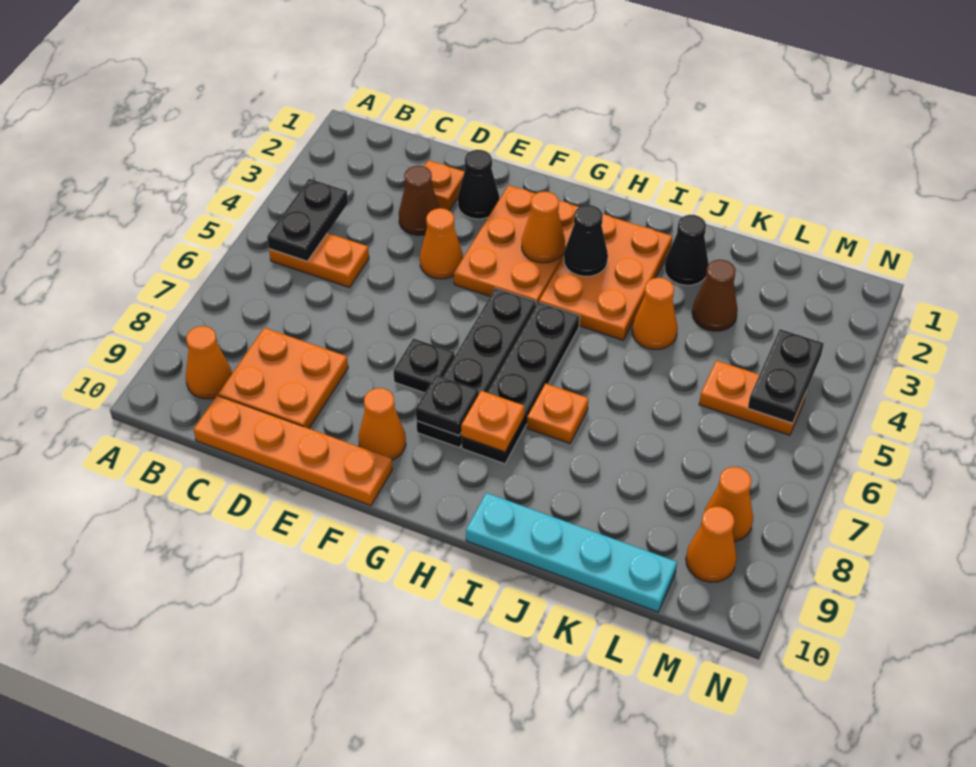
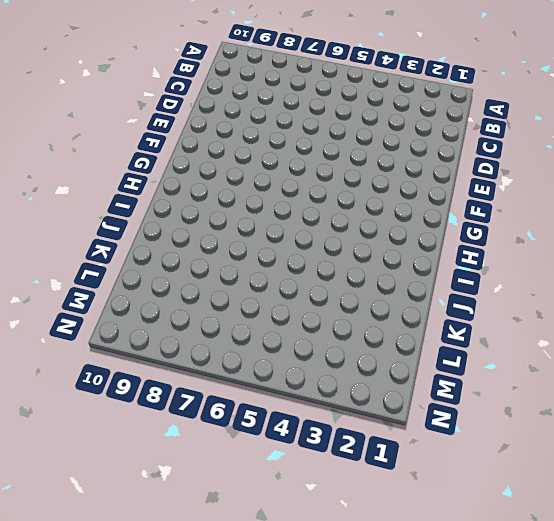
none -> orange 1x2 plate [269,233,369,287]
none -> orange 1x1 cone [186,326,232,399]
none -> orange 2x2 plate [218,328,348,428]

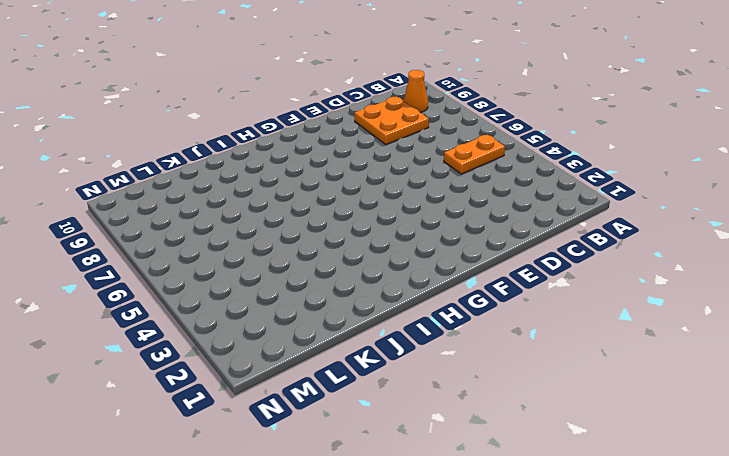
none -> orange 1x4 plate [194,395,392,506]
none -> orange 1x1 plate [424,160,464,210]
none -> brown 1x1 cone [399,166,439,235]

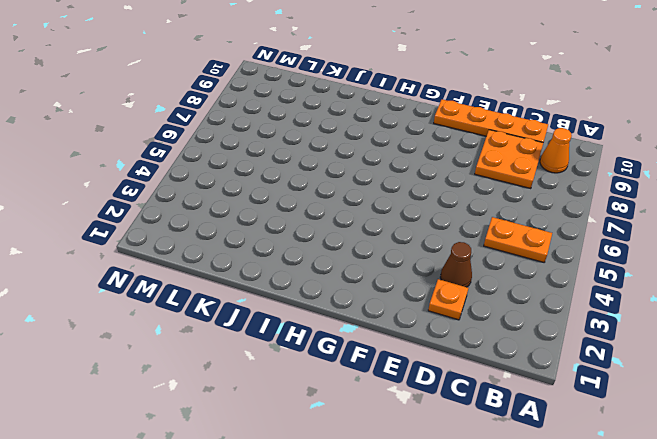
none -> black 1x1 cone [458,150,499,219]
none -> orange 1x1 cone [420,208,463,279]
none -> orange 2x3 plate [454,185,579,305]

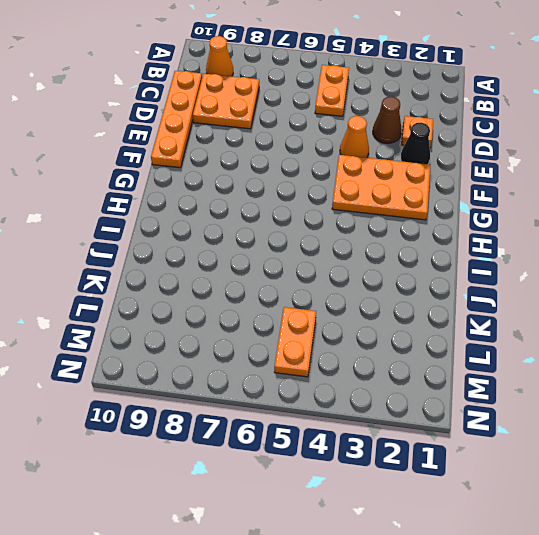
none -> black 1x1 plate [393,338,455,393]
none -> orange 1x1 cone [359,388,406,460]
none -> black 1x4 plate [416,288,536,448]

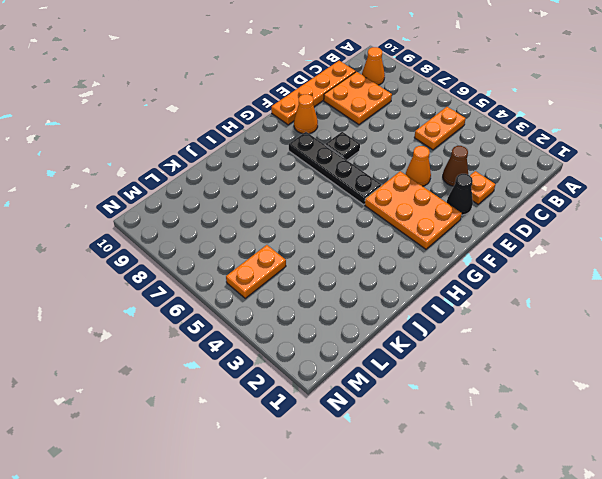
none -> orange 2x3 plate [539,214,672,340]
none -> black 1x4 plate [462,302,580,464]
none -> orange 1x1 plate [527,383,589,443]

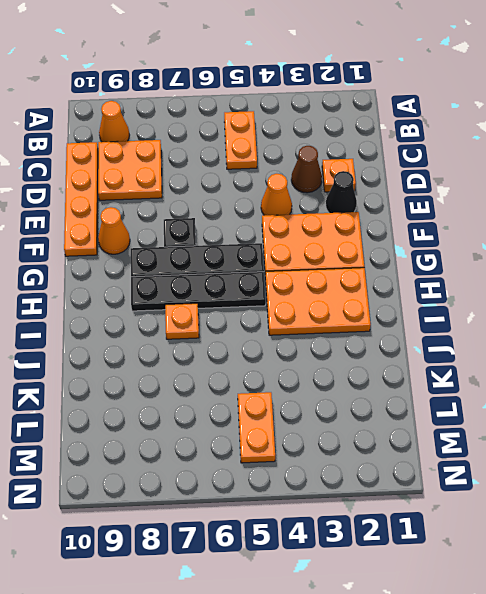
none -> cyan 1x4 plate [466,493,677,612]
none -> black 1x1 cone [665,215,709,285]
none -> orange 1x1 cone [632,278,678,349]

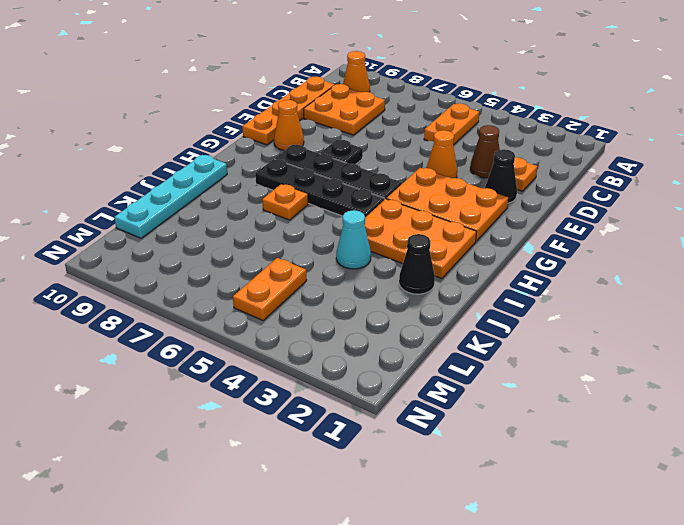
cyan 1x1 cone [336,210,371,269] -> orange 1x1 cone [632,278,678,349]
none -> brown 1x1 cone [692,260,738,331]
none -> orange 1x1 cone [705,467,753,542]
none -> orange 1x1 cone [686,507,737,582]

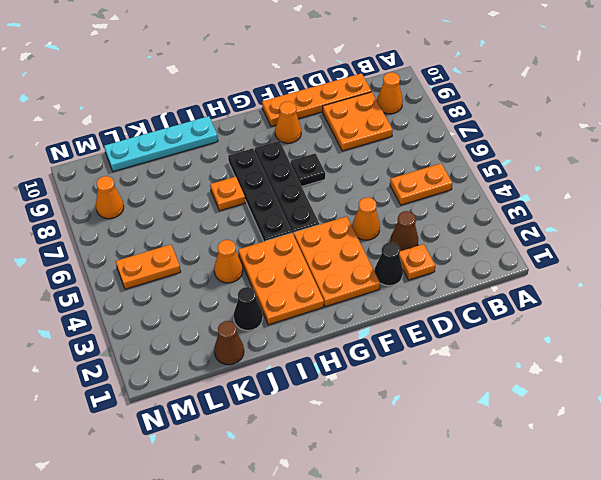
brown 1x1 cone [214,321,244,365] -> brown 1x1 cone moved to [692,260,738,331]
none -> orange 1x1 cone [686,507,737,582]
none -> black 1x2 plate [267,179,348,261]
none -> orange 1x1 cone [522,192,565,263]

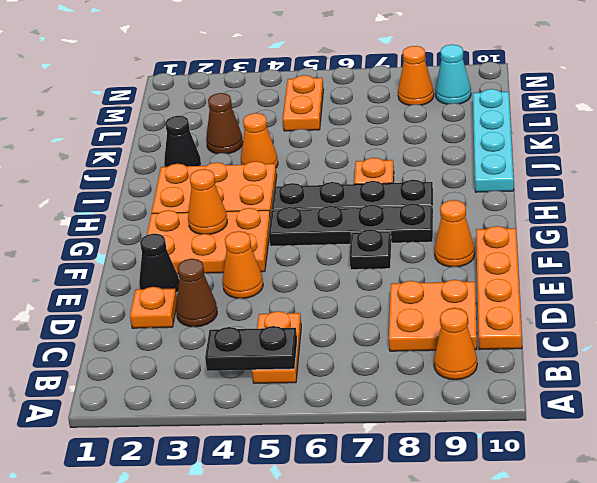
cyan 1x1 cone [435,45,471,104] -> orange 1x1 cone [686,507,737,582]
none -> black 1x1 plate [416,375,479,435]
none -> black 1x1 cone [564,205,608,277]
none -> orange 1x1 plate [461,391,524,452]

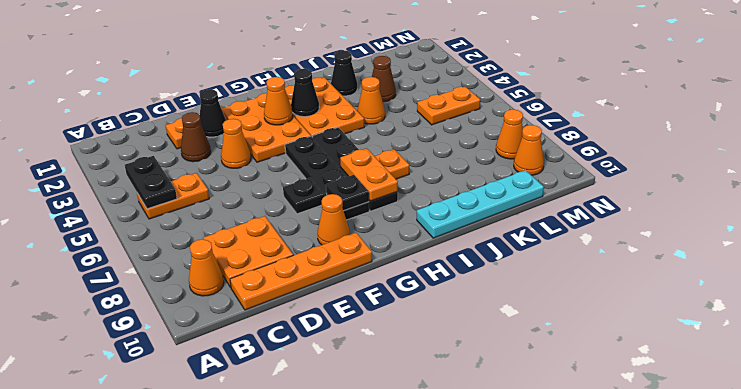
orange 1x2 plate [340,148,398,201] -> orange 1x1 plate [461,391,524,452]
none -> black 1x2 plate [748,329,824,423]

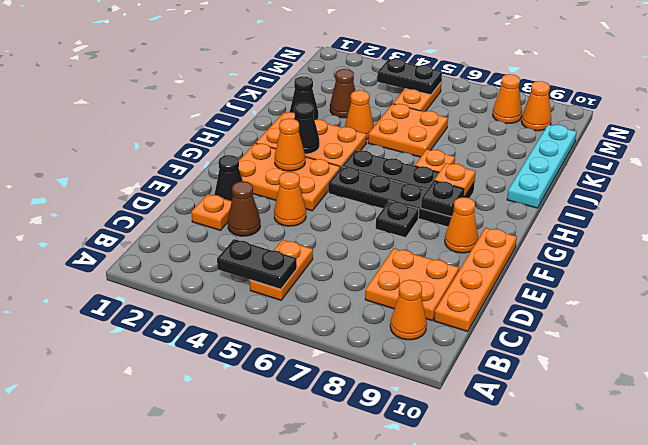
orange 2x2 plate [368,104,448,157] -> none

